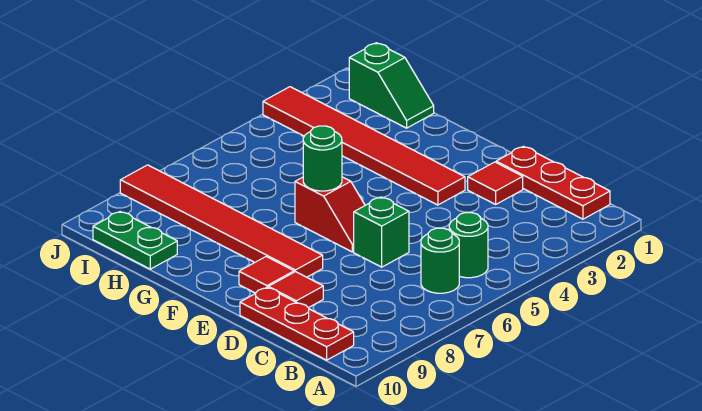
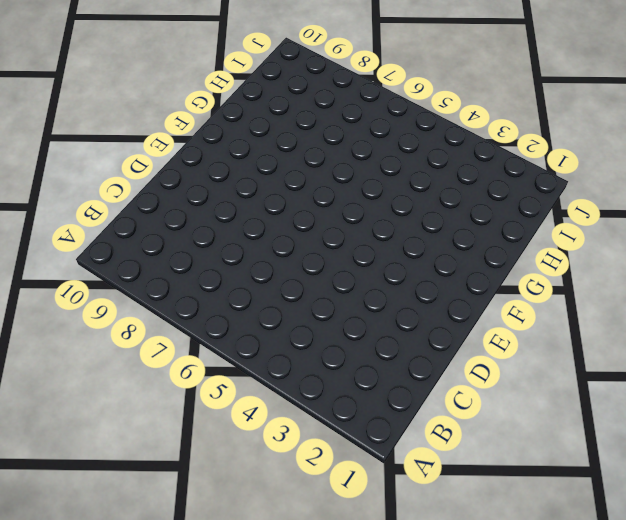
none -> red 1x3 plate [496,146,610,219]
none -> green 1x1 round brick [449,213,488,278]
none -> green 1x1 round brick [421,228,459,293]

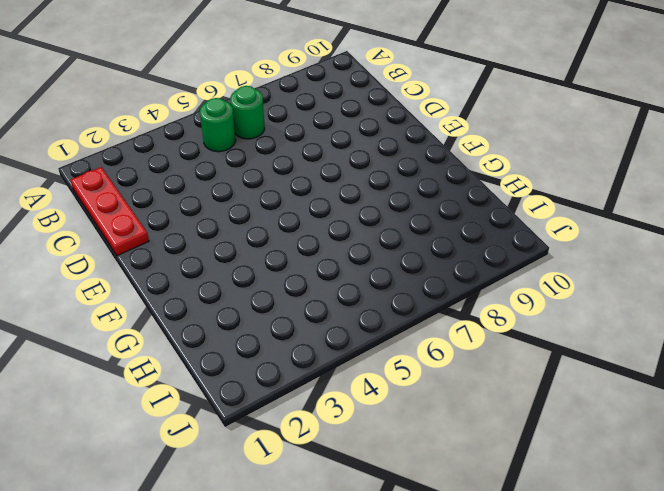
none -> red 1x3 plate [240,287,354,360]
none -> red 1x1 tile [468,162,523,204]
none -> green 1x1 brick [354,197,409,267]

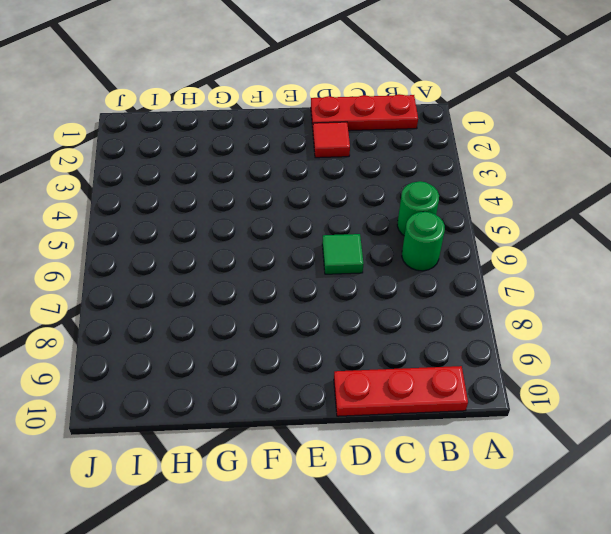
green 1x1 tile [322,234,364,274] -> green 1x1 brick [354,197,409,267]
none -> red 1x1 tile [268,272,323,308]
none -> red 1x6 tile [263,87,465,205]
none -> red 1x2 slope [295,177,365,252]

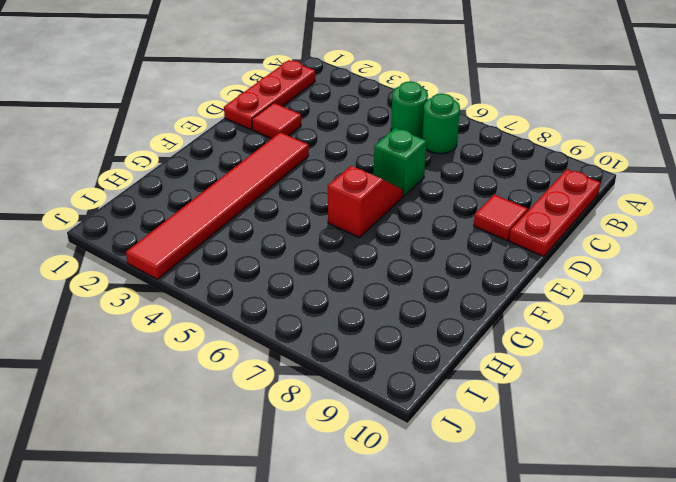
none -> red 1x6 tile [120,165,323,277]
none -> red 1x1 tile [239,257,294,293]
none -> green 1x2 slope [349,43,434,128]

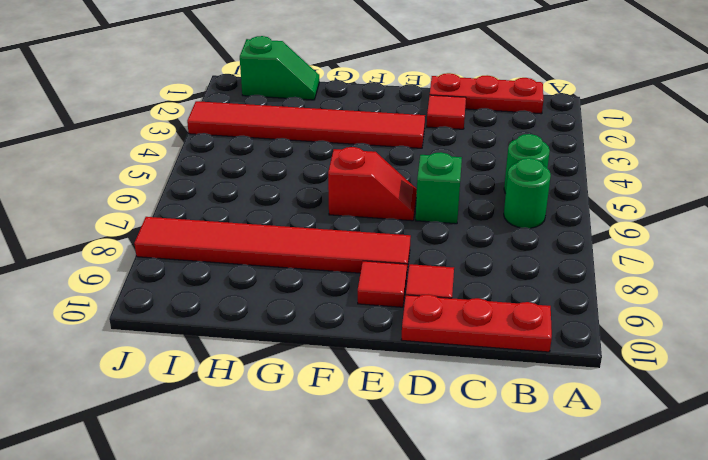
none -> green 1x2 plate [93,212,177,269]
none -> green 1x1 round brick [303,126,342,191]

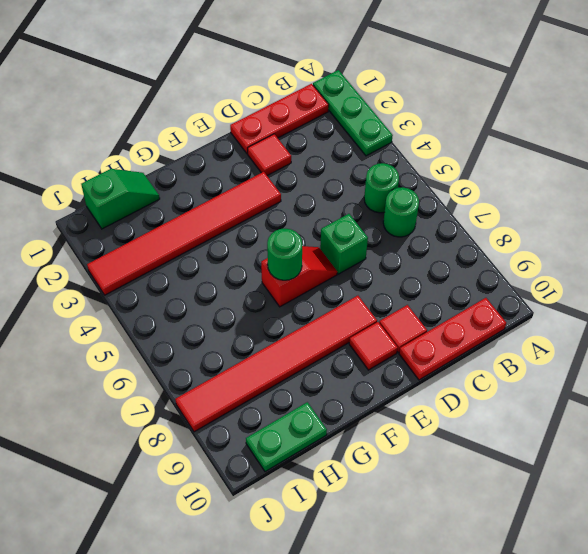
green 1x3 plate [313,70,393,156] -> none

